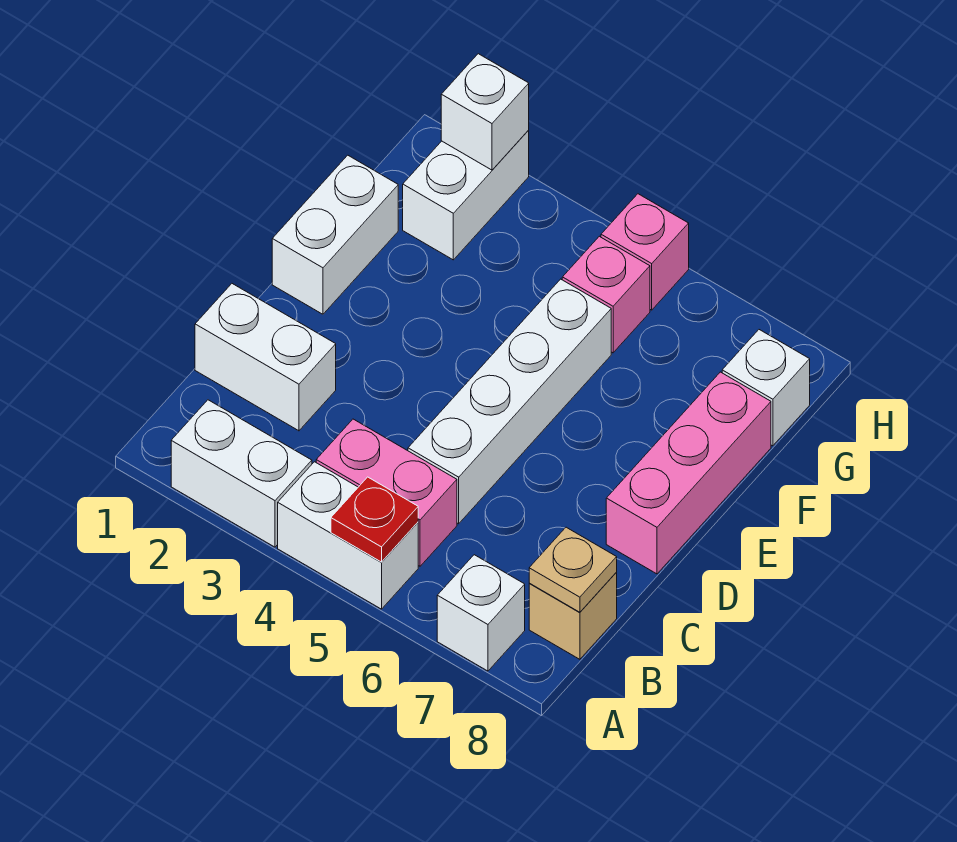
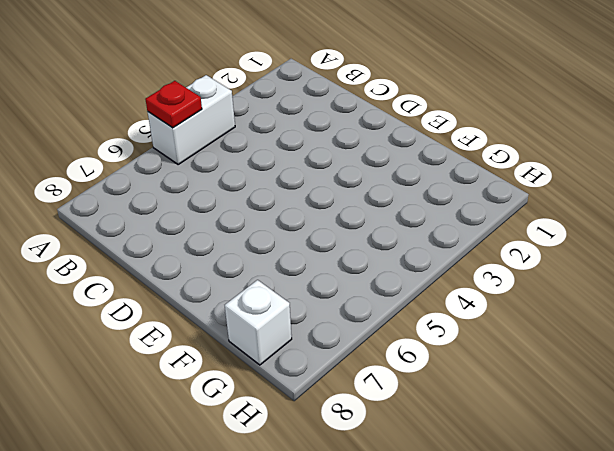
none -> white 1x2 brick [171,400,312,547]
none -> white 1x1 brick [437,555,525,671]
none -> pink 1x2 brick [316,419,457,566]

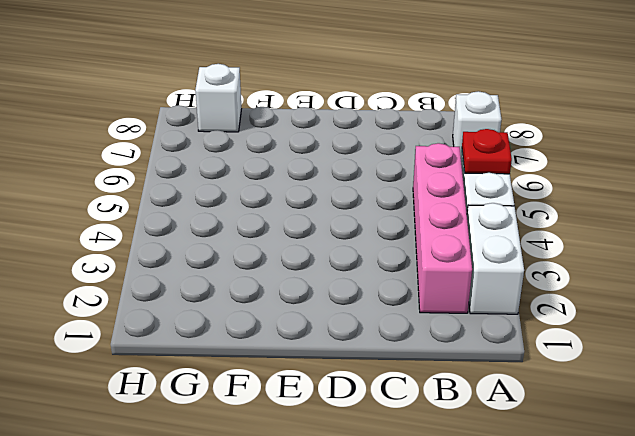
pink 1x4 brick [413,143,472,313] -> pink 1x2 brick [316,419,457,566]
none -> tan 1x1 brick [529,573,617,659]
none -> white 1x2 brick [195,284,336,431]
none -> white 1x4 brick [408,279,611,524]

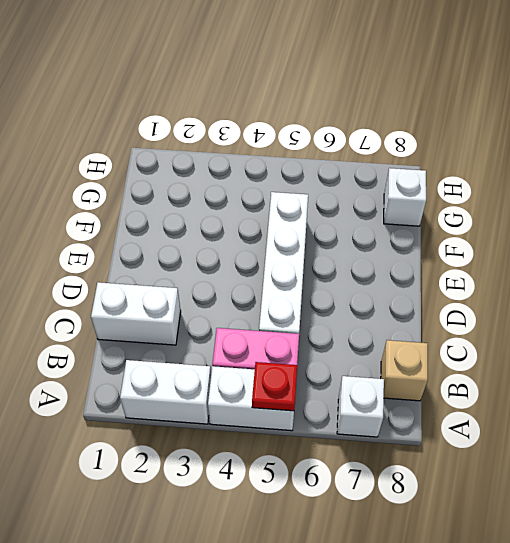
none -> pink 1x3 brick [606,372,771,574]
none -> white 1x2 brick [272,155,398,314]
none -> white 1x2 brick [403,131,529,260]

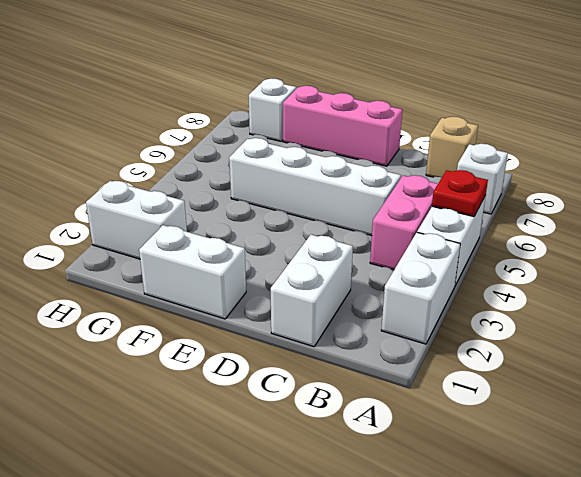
none -> pink 1x1 brick [562,236,650,353]
none -> pink 1x1 brick [601,194,689,310]
none -> tan 1x1 plate [529,527,617,612]

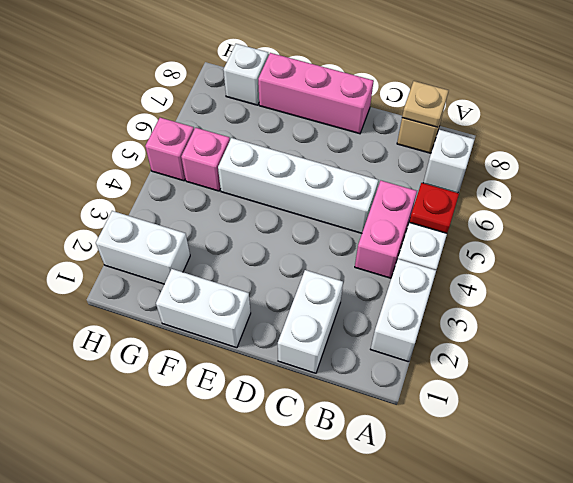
none -> white 1x1 brick [441,54,529,170]

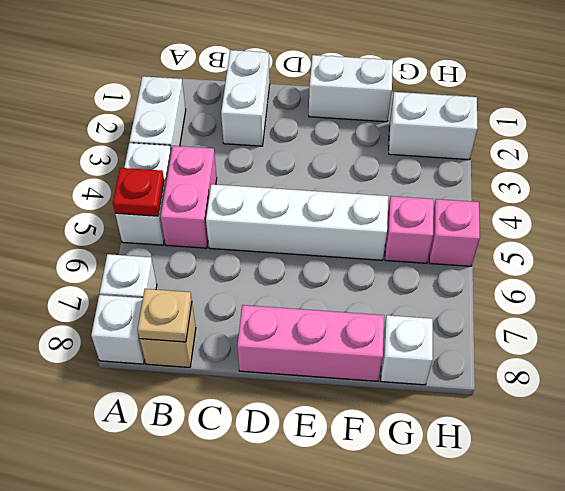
white 1x1 brick [91,295,145,364] -> white 1x1 brick moved to [441,54,529,170]

